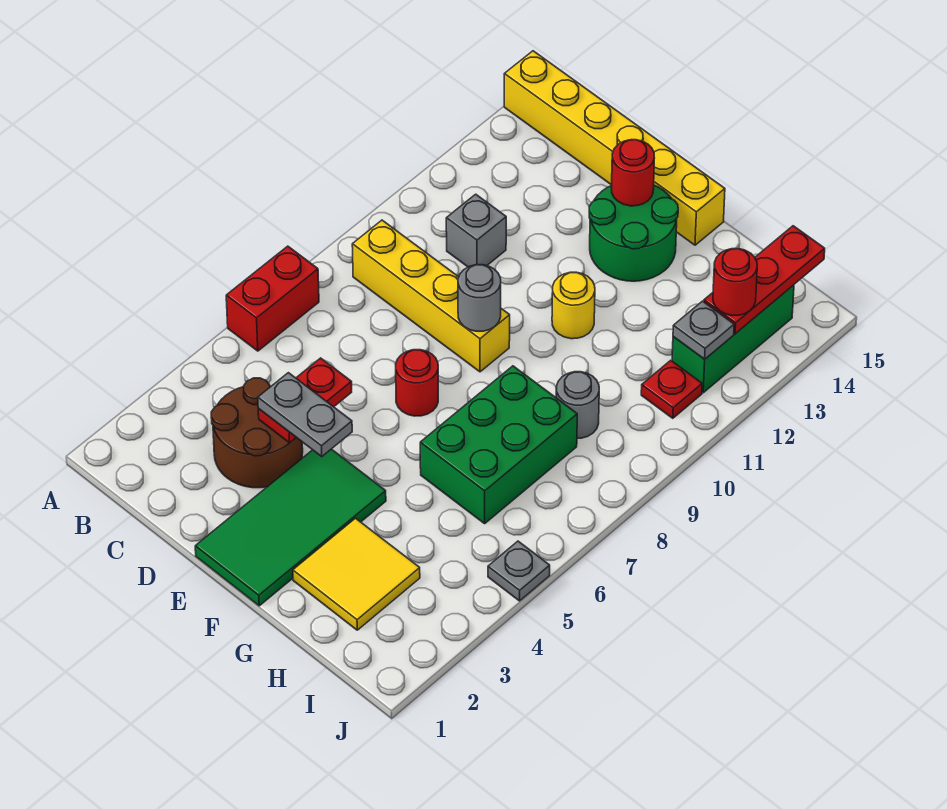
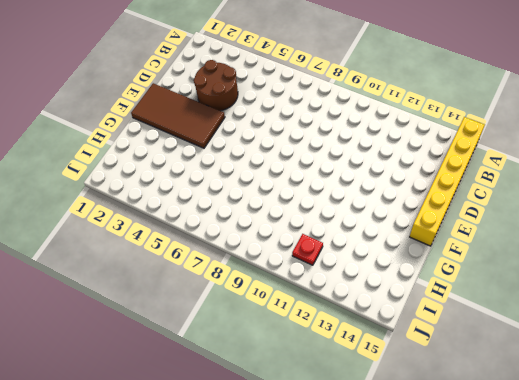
brown 2x4 tile [131,83,225,148] -> green 2x4 tile [195,449,386,606]
none -> red 1x2 brick [226,246,319,351]
none -> yellow 1x4 brick [352,220,510,372]
none -> grey 1x1 brick [446,194,506,267]

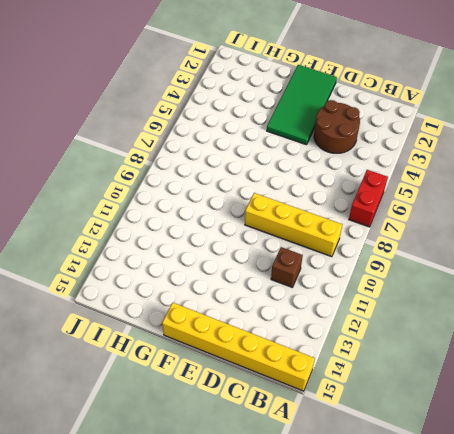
brown 1x1 brick [271,247,303,287] -> grey 1x1 brick [446,194,506,267]
none -> red 1x1 round brick [396,350,438,416]
none -> green 2x2 round brick [589,185,678,281]
none -> yellow 1x1 round brick [552,272,595,339]

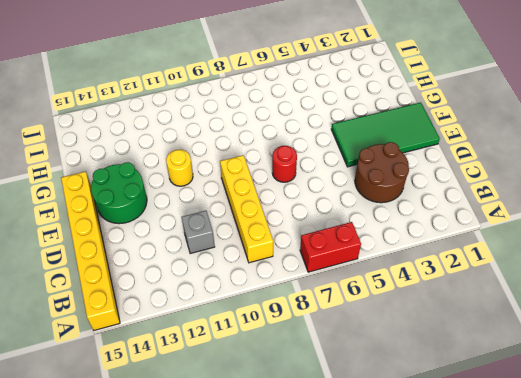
none -> yellow 2x2 tile [293,518,420,630]
none -> green 2x3 brick [420,366,577,524]
none -> grey 1x1 round brick [556,372,599,438]

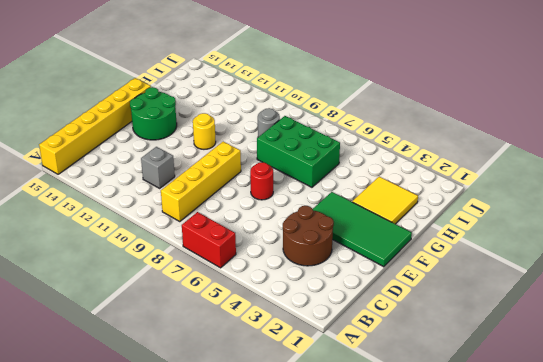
none -> red 1x1 plate [641,360,702,418]
none -> green 1x3 brick [672,285,794,393]
none -> grey 1x1 plate [488,541,550,601]

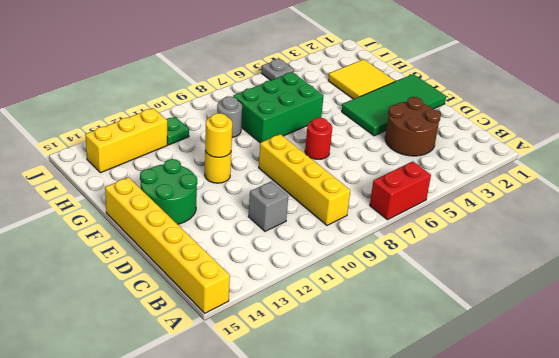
yellow 1x1 round brick [205,113,232,157] -> none
green 1x1 plate [166,117,189,145] -> red 1x1 plate [641,360,702,418]
yellow 1x3 brick [85,108,167,173] -> green 1x3 brick [672,285,794,393]
none -> red 1x2 plate [258,358,352,443]
none -> grey 1x1 round brick [458,265,501,331]
none -> red 1x1 round brick [612,140,654,206]

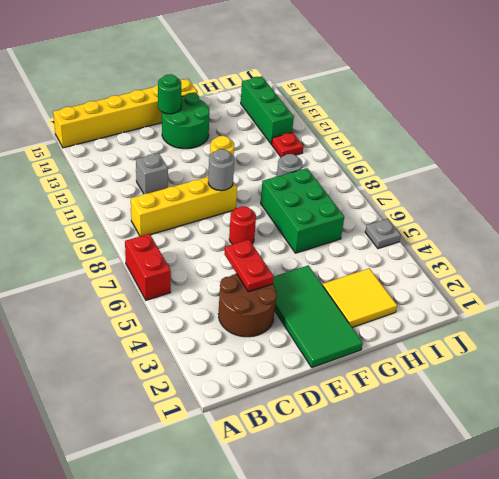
green 1x1 round brick [158,74,181,114] -> red 1x1 round brick [612,140,654,206]
none -> grey 1x1 plate [673,301,734,359]
none -> red 1x3 plate [704,226,825,334]
none -> grey 1x2 plate [258,373,352,456]

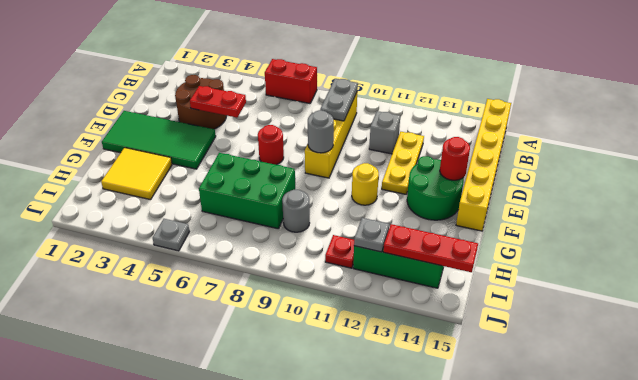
grey 1x2 plate [320,79,358,121] -> grey 1x2 plate moved to [258,373,352,456]
yellow 1x3 plate [382,132,424,194] -> none
none -> red 1x1 round brick [713,249,757,316]

